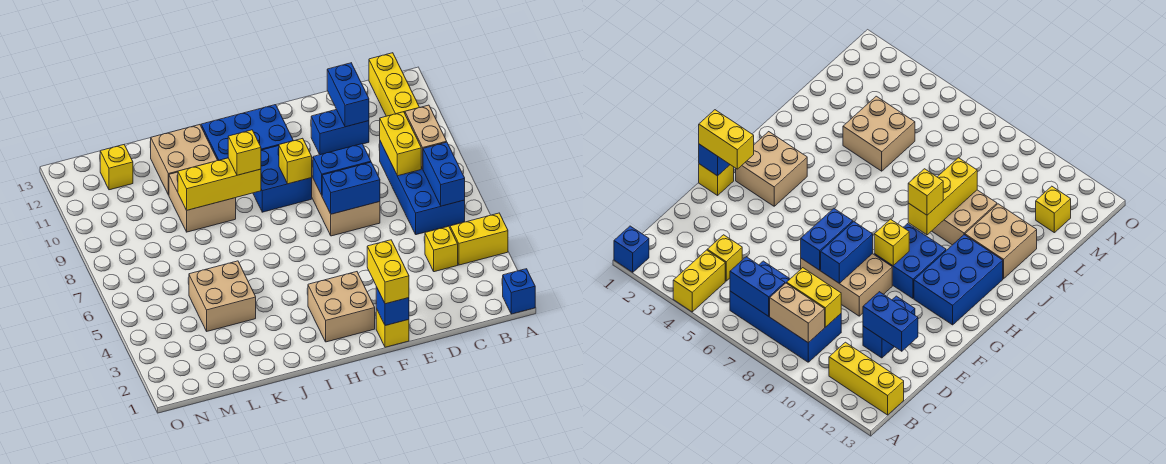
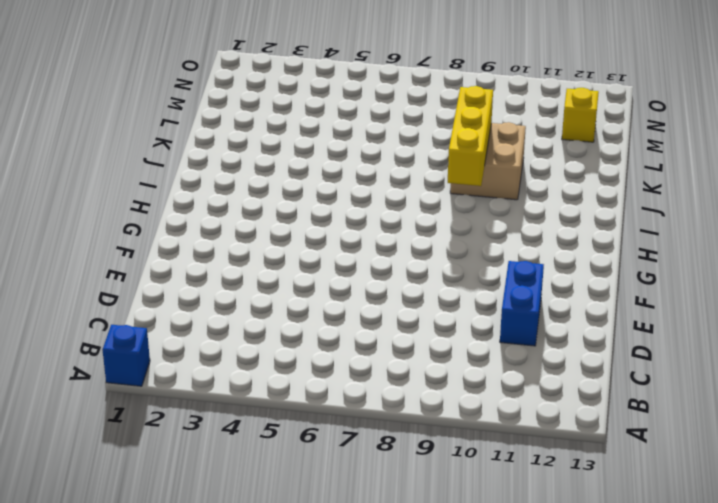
none -> yellow 1x2 brick [450,213,508,265]
none -> blue 2x4 brick [380,141,465,235]
none -> yellow 1x3 brick [369,53,419,116]

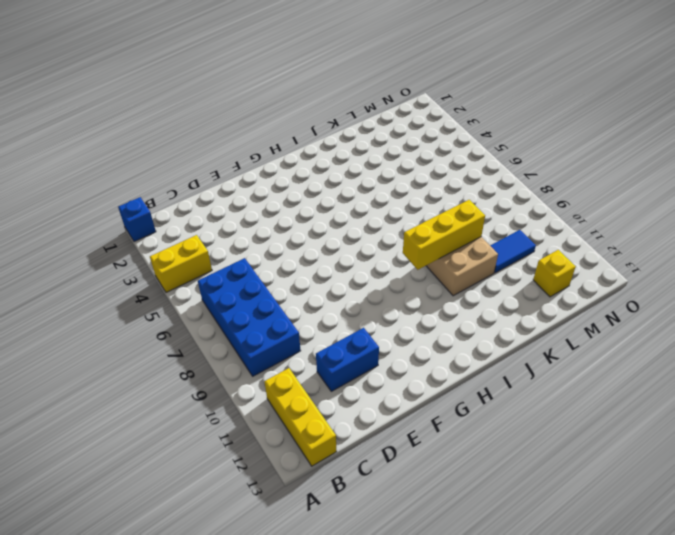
blue 1x2 tile [490,230,536,273] -> none
none -> yellow 1x1 brick [425,226,458,272]
none -> tan 2x3 brick [312,158,380,236]
none -> yellow 1x1 brick [376,309,409,347]

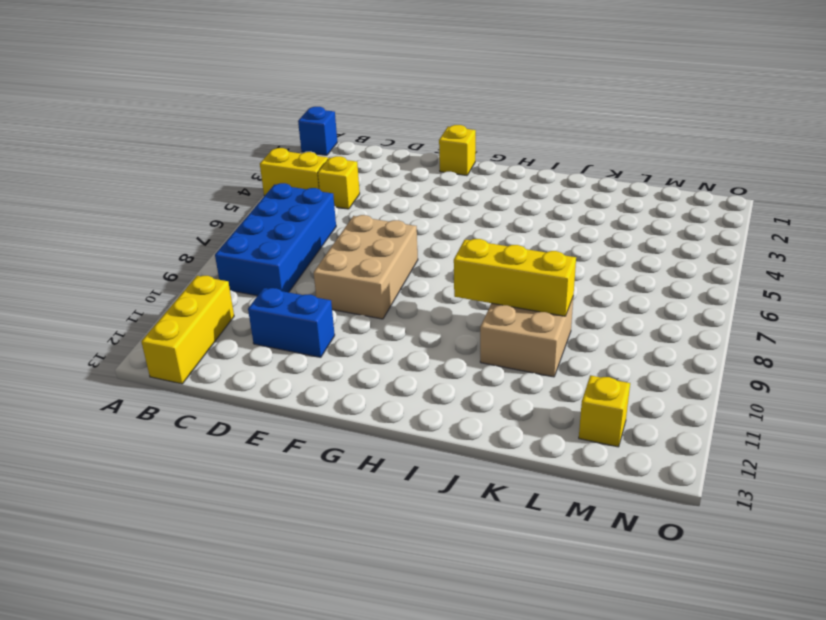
none -> tan 2x2 brick [308,272,375,342]
none -> blue 2x2 brick [253,146,312,212]
none -> blue 2x3 brick [201,105,293,161]

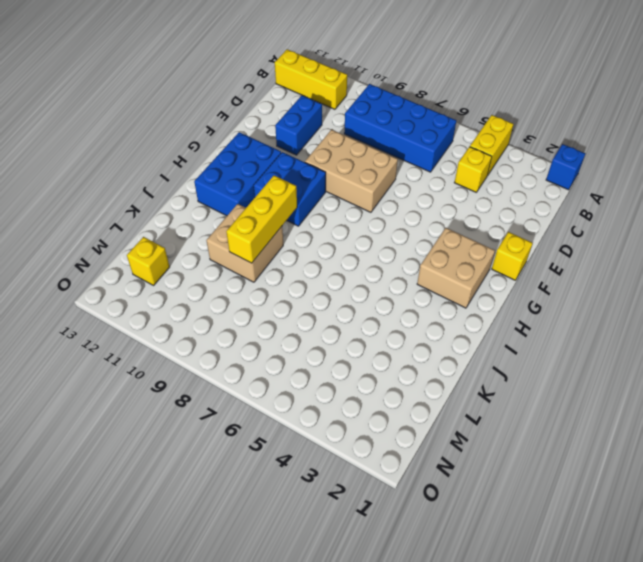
none -> tan 2x2 brick [150,125,218,195]
none -> tan 2x2 brick [189,261,256,331]
none -> blue 1x2 brick [423,142,465,206]

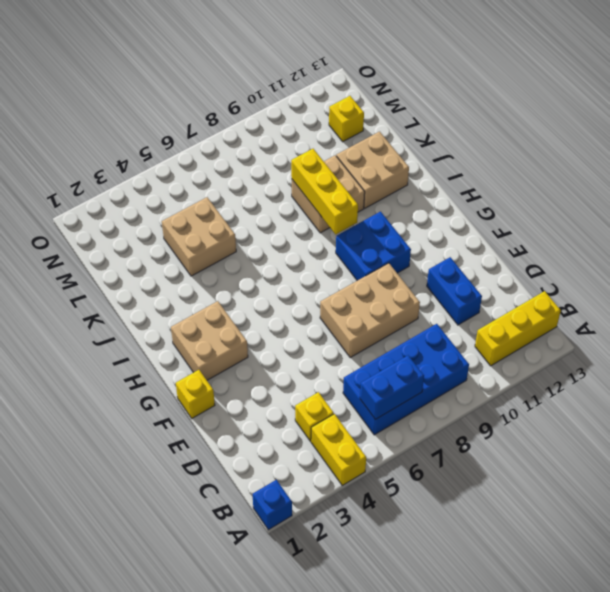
none -> blue 2x3 brick [201,105,293,161]
none -> tan 1x2 brick [405,105,447,169]
none -> yellow 1x2 brick [380,112,421,176]

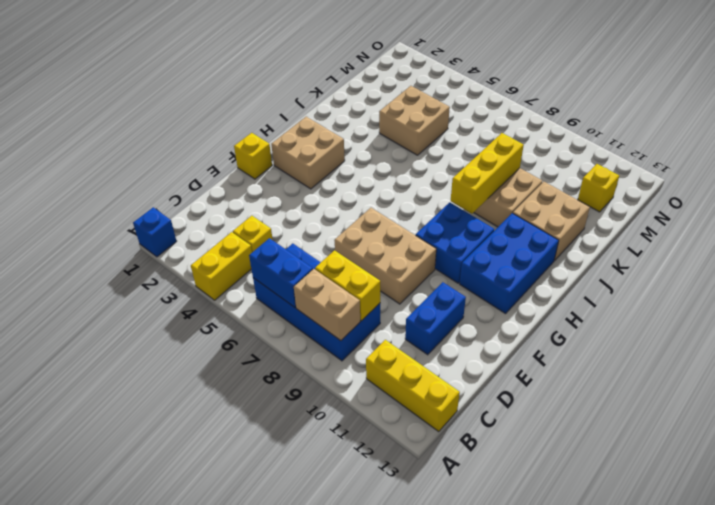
none -> blue 1x2 brick [327,63,369,127]
none -> blue 1x2 brick [322,162,380,214]
none -> blue 1x2 brick [313,144,371,195]

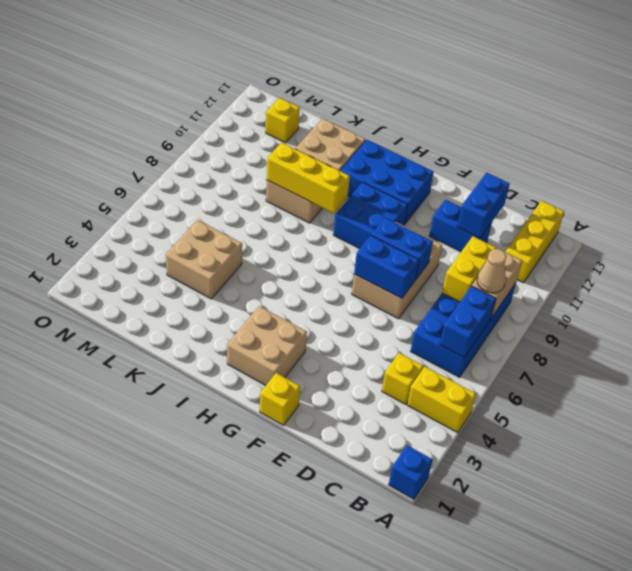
tan 1x1 cone [477,249,506,293] -> none
none -> blue 1x1 brick [376,287,409,326]
none -> yellow 1x1 brick [279,138,312,184]
none -> yellow 1x2 brick [367,240,409,304]

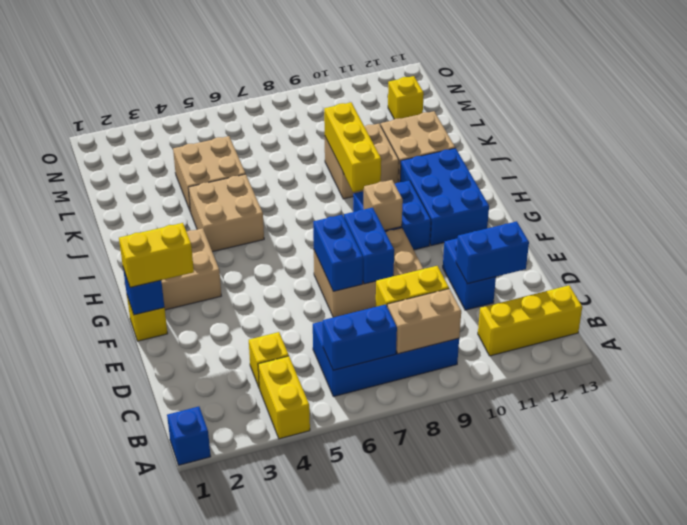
tan 1x1 brick [364,180,403,230] -> yellow 1x1 brick [279,138,312,184]
tan 2x2 brick [188,174,264,252] -> none
none -> yellow 1x1 brick [228,130,261,175]

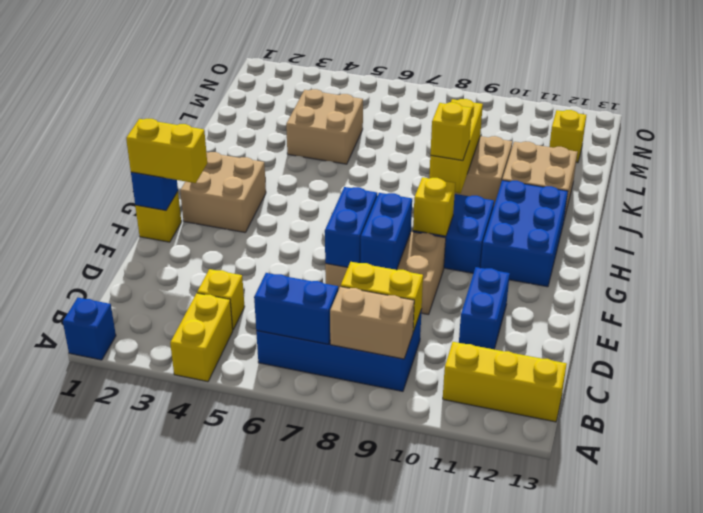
none -> blue 1x2 brick [327,63,369,127]

